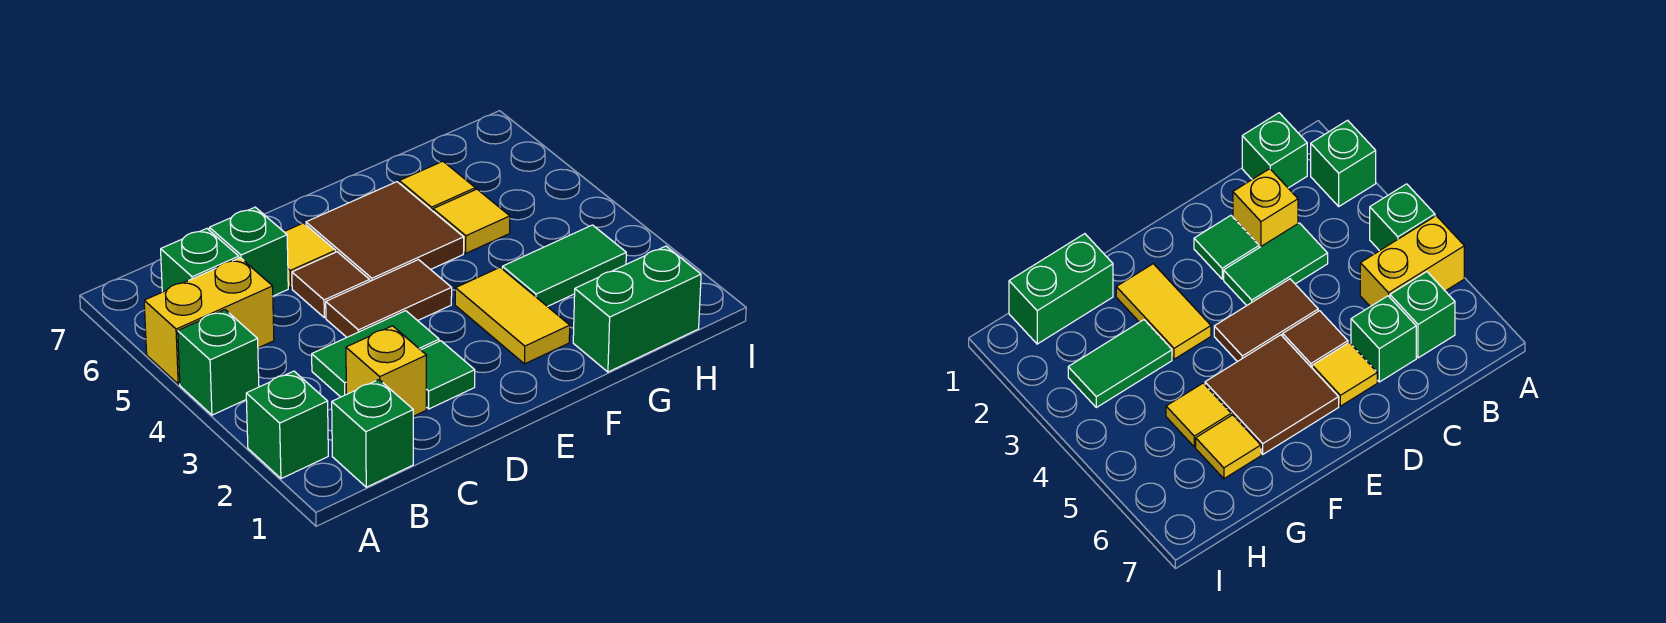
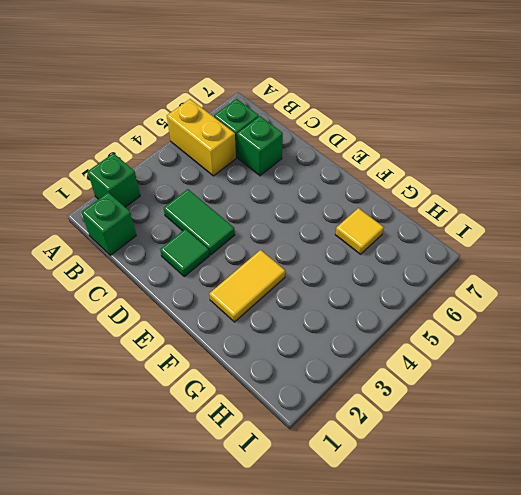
none -> green 1x1 brick [178,310,259,415]
none -> yellow 1x1 brick [346,326,427,416]
none -> brown 1x2 tile [326,260,452,337]

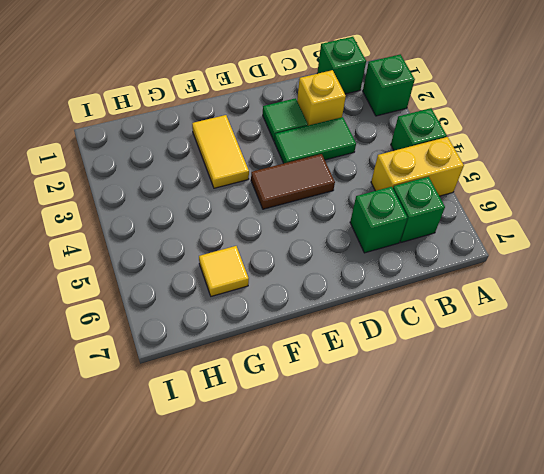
none -> brown 1x1 tile [292,252,370,318]
none -> yellow 1x1 tile [284,223,336,288]
none -> brown 2x2 tile [306,182,464,281]

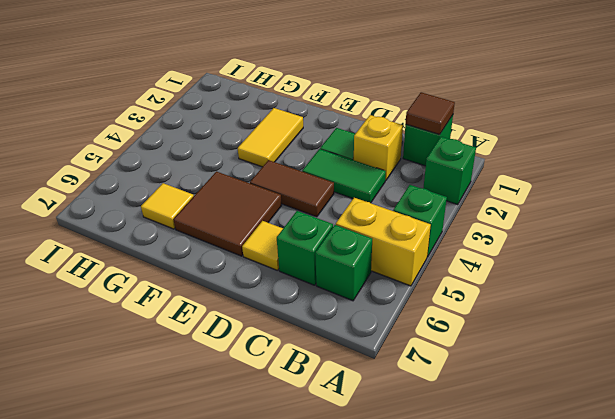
brown 1x1 tile [406,92,455,135] -> brown 1x1 tile moved to [292,252,370,318]
none -> green 1x2 brick [573,246,701,372]
none -> green 1x2 tile [502,225,626,307]
none -> yellow 1x1 tile [433,189,510,253]

